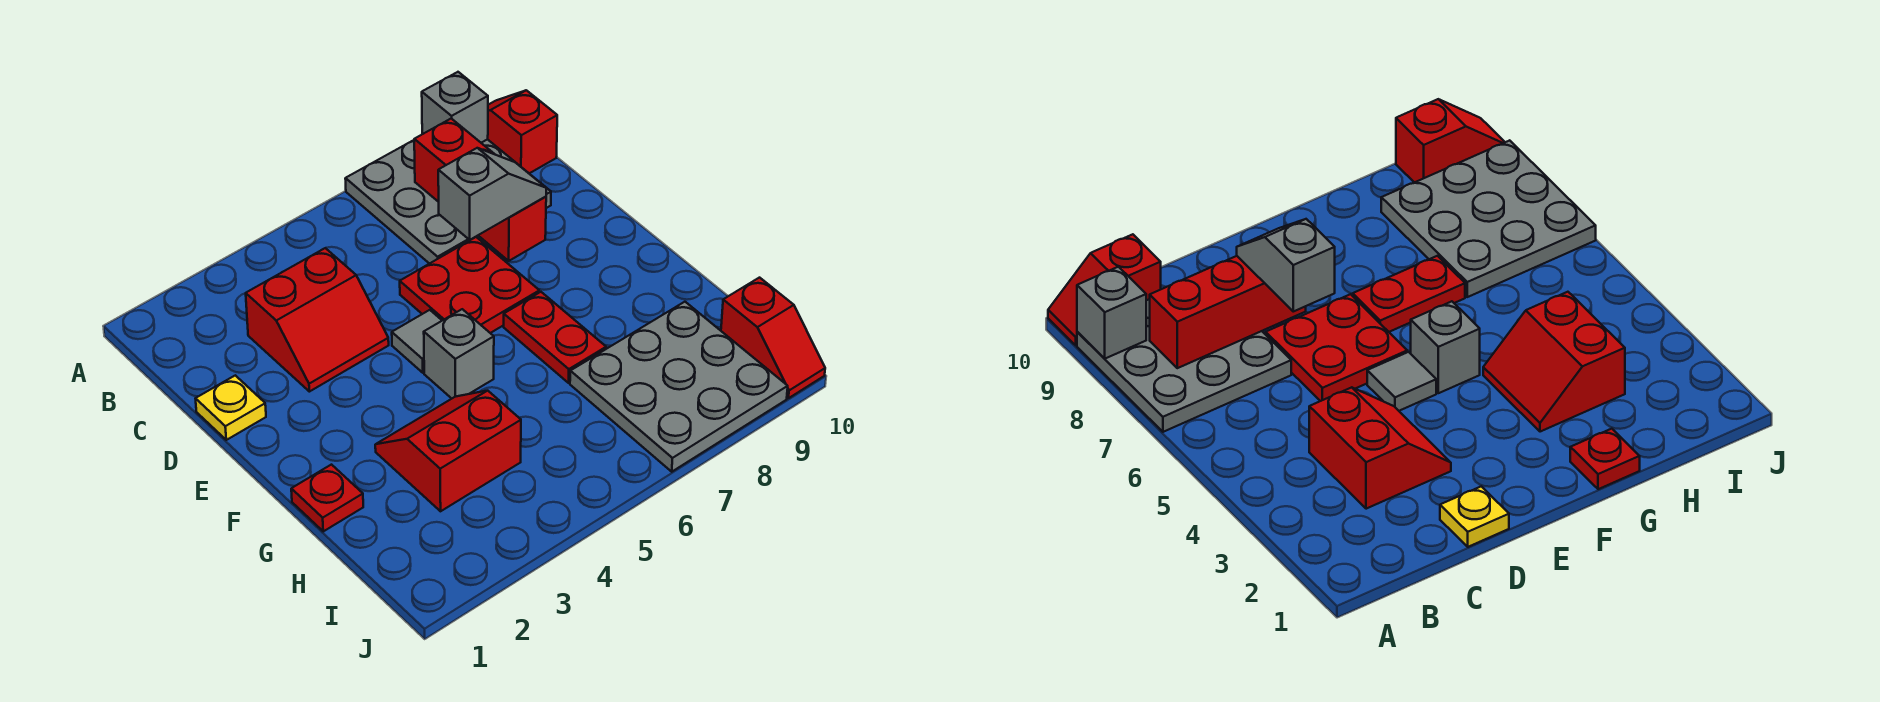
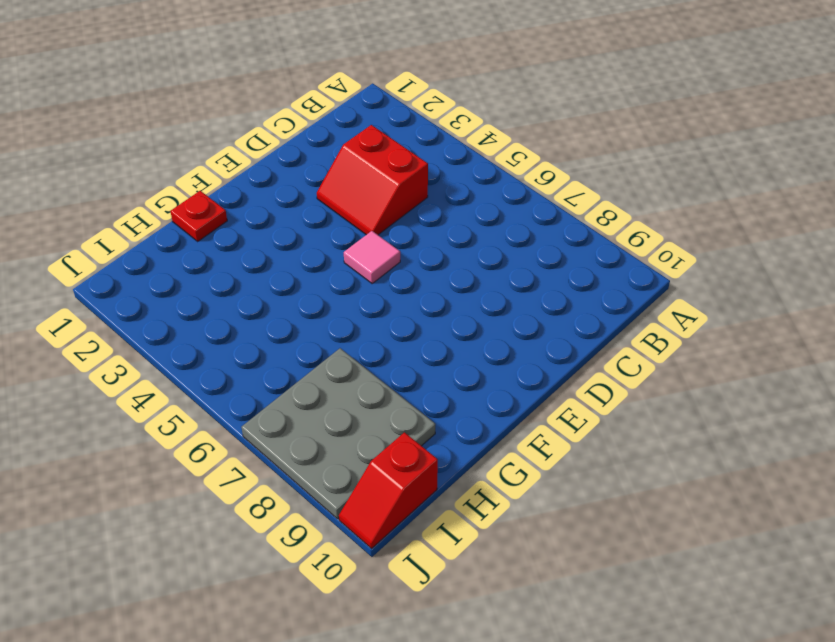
pink 1x1 tile [344,231,400,283] -> grey 1x1 tile [392,310,442,373]
none -> grey 3x3 plate [345,139,551,264]
none -> red 1x2 slope [488,90,557,174]
none -> yellow 1x1 plate [195,375,266,440]

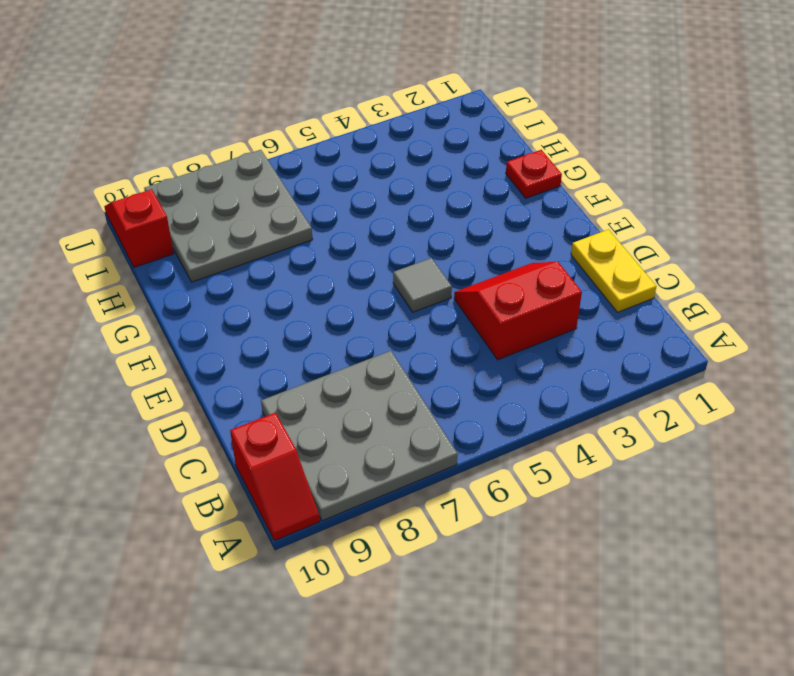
yellow 1x2 plate [571,230,656,312] -> yellow 1x1 plate [195,375,266,440]
none -> red 2x2 plate [400,237,539,333]
none -> grey 1x1 brick [424,309,494,398]
none -> red 1x2 plate [504,292,606,383]

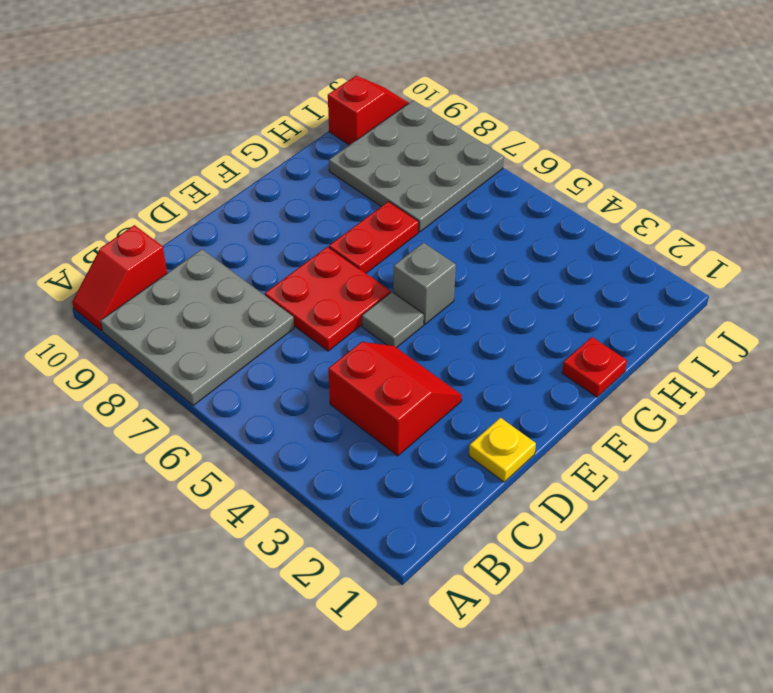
none -> red 2x2 slope [375,391,521,511]
none -> grey 1x1 brick [422,72,488,143]
none -> red 1x3 brick [414,119,546,261]

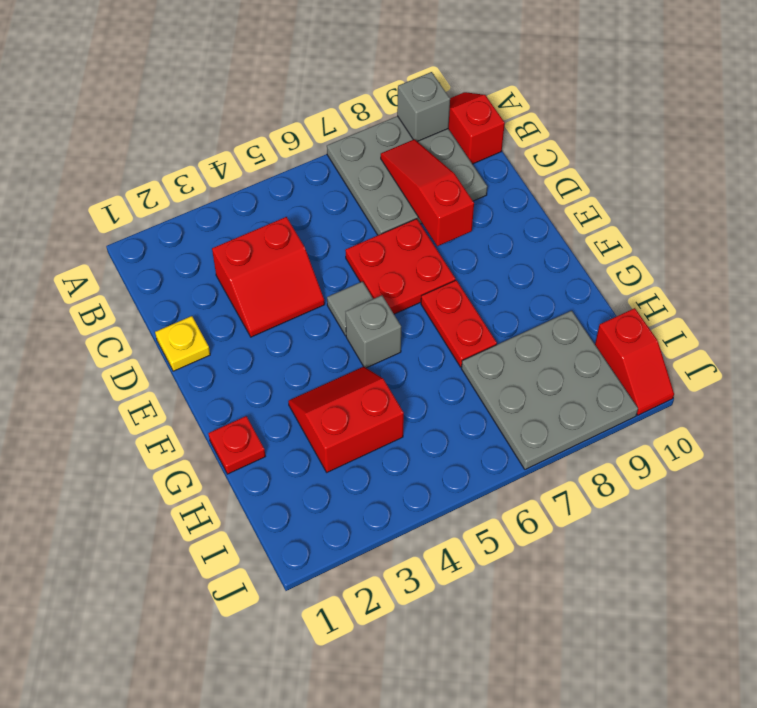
red 1x3 slope [381,139,474,246] -> red 1x3 brick [414,119,546,261]
none -> grey 1x2 slope [438,148,546,240]

